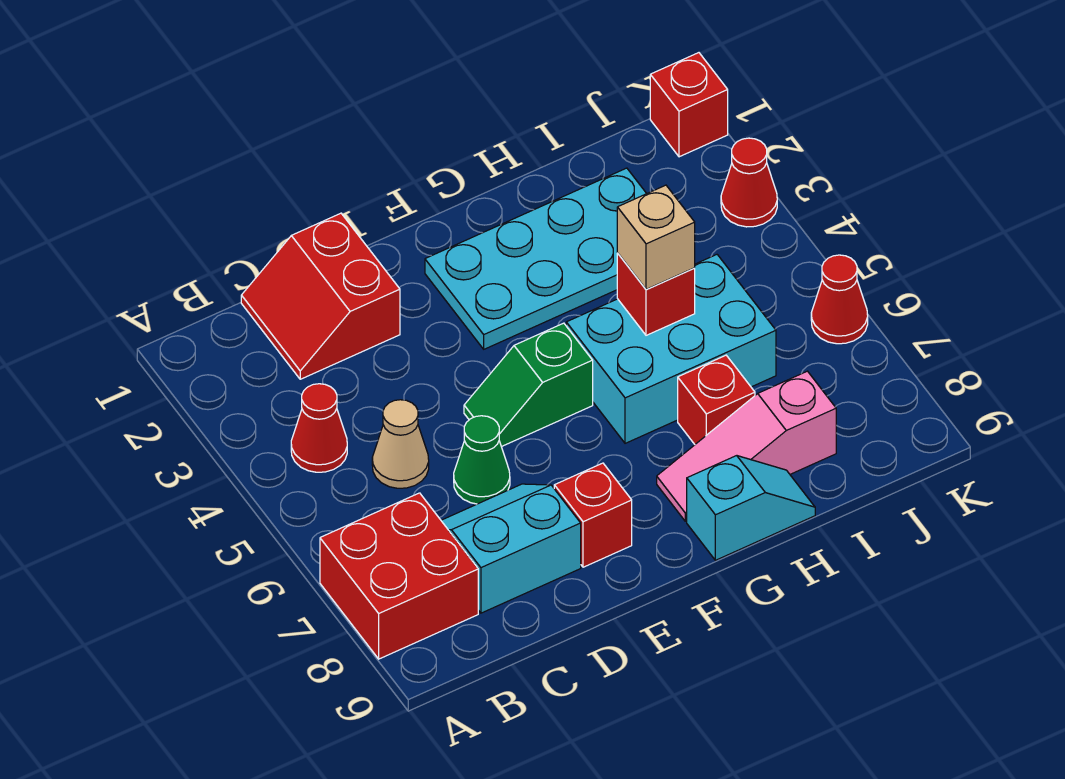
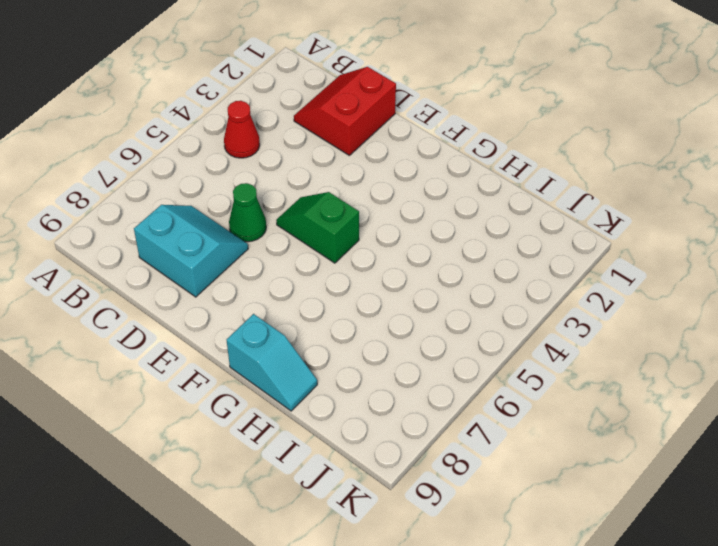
none -> red 2x2 brick [320,493,478,659]
none -> tan 1x1 cone [372,400,429,488]
none -> red 1x1 brick [554,463,632,567]

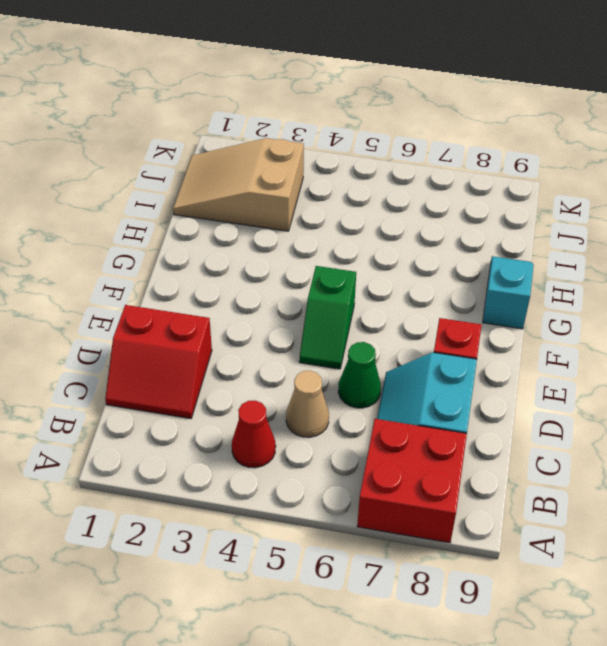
tan 2x3 slope [173,138,304,231] -> cyan 2x4 plate [425,168,647,349]
none -> cyan 2x3 brick [566,255,776,443]
none -> pink 1x3 slope [657,371,836,521]
none -> red 1x1 brick [678,355,755,444]

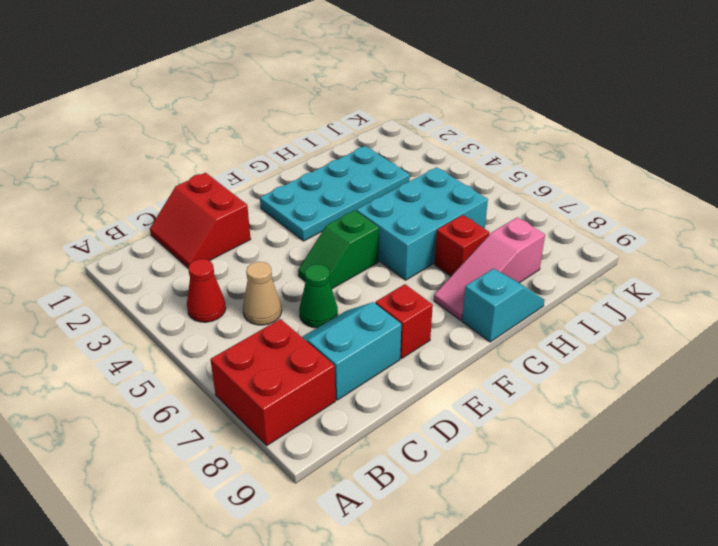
none -> red 1x1 brick [650,53,728,157]
none -> red 1x1 cone [721,138,777,227]
none -> red 1x1 cone [811,255,868,344]

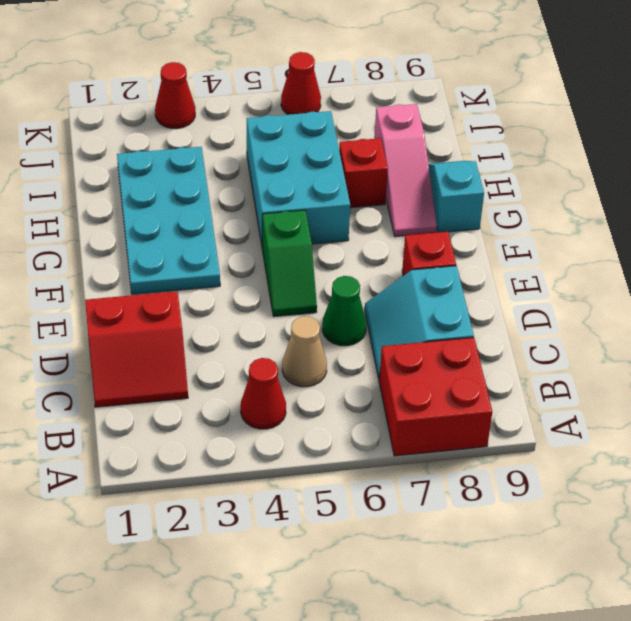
none -> red 1x1 brick [650,53,728,157]
none -> red 1x1 brick [617,253,695,335]
none -> tan 1x1 brick [617,185,695,289]

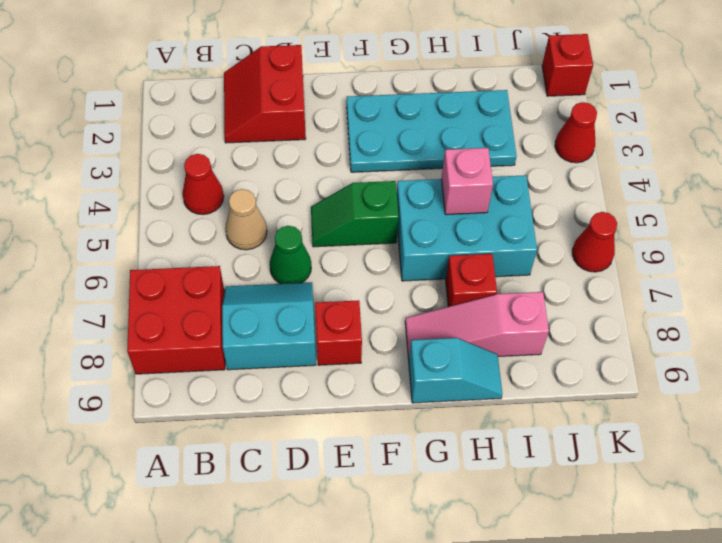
pink 1x1 brick [441,148,493,215] -> red 1x1 brick [617,253,695,335]
none -> tan 1x1 brick [617,185,695,289]

